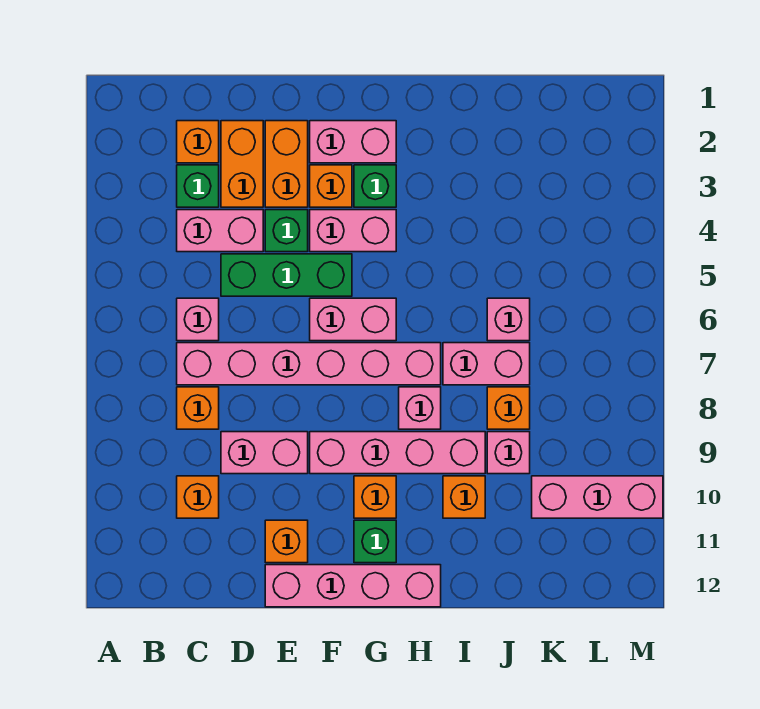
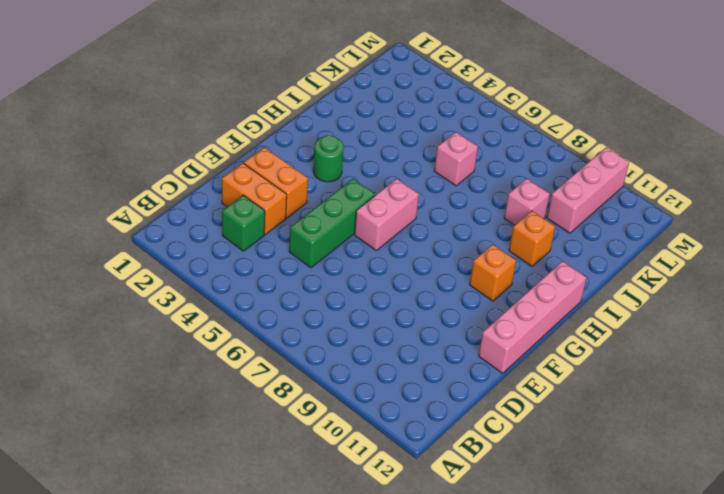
green 1x1 round brick [313,136,344,182] -> green 1x1 brick [354,165,396,207]
none -> orange 1x1 brick [177,121,219,163]
none -> pink 1x2 brick [177,210,263,252]
none -> pink 1x1 brick [177,298,219,341]

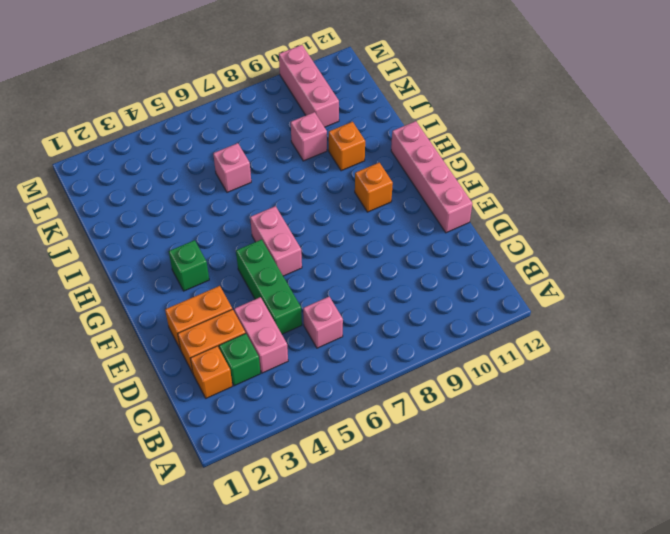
none -> pink 1x6 brick [177,343,441,385]
none -> orange 1x1 brick [177,387,219,429]
none -> orange 1x1 brick [177,476,219,518]

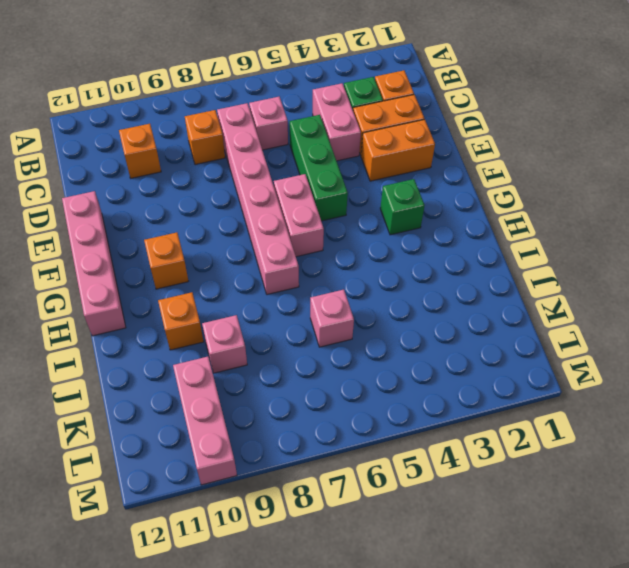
none -> pink 1x2 brick [221,432,308,474]
none -> green 1x1 brick [265,210,308,252]
none -> orange 1x1 brick [265,520,308,563]

